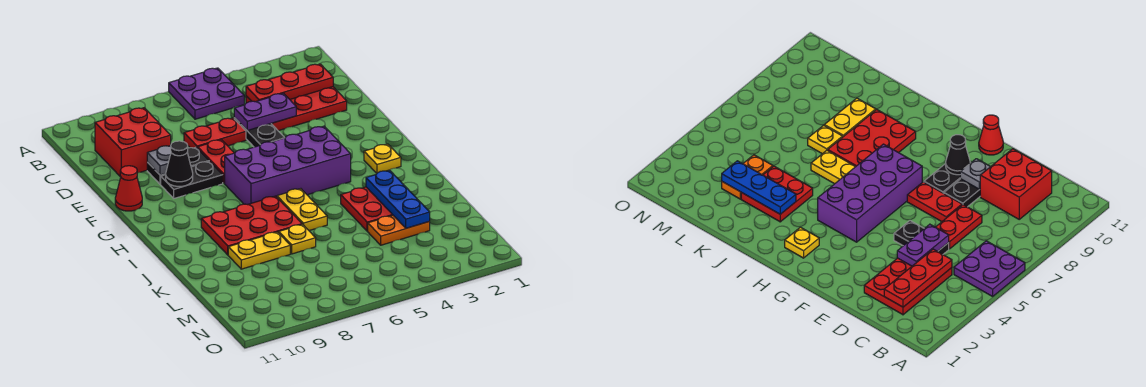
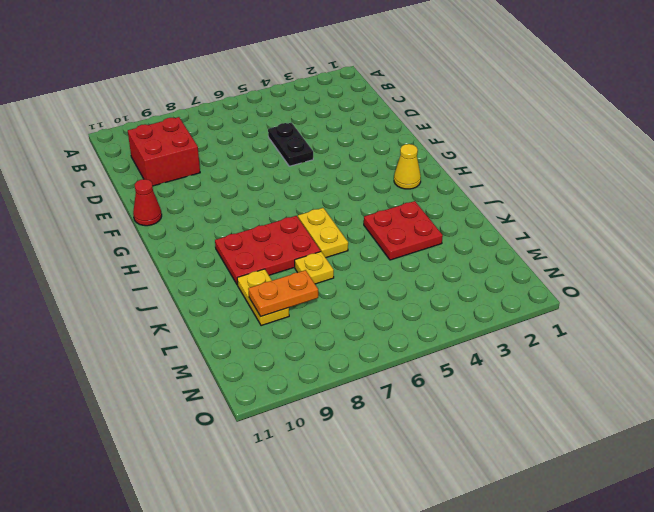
yellow 1x1 cone [394,144,421,189] -> yellow 1x1 plate [364,144,401,173]
yellow 1x2 plate [237,269,289,326] -> yellow 1x2 plate turned to [228,232,290,269]
orange 1x2 plate [248,270,318,316] -> orange 1x2 plate moved to [368,215,430,245]
none -> purple 2x2 plate [169,68,244,119]
none -> red 2x3 plate [246,87,347,131]
none -> red 1x2 plate [184,118,246,148]

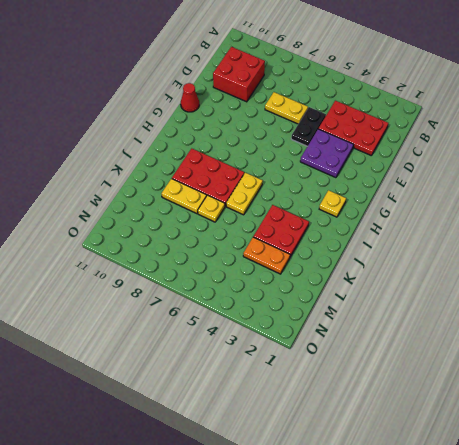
yellow 1x2 plate [265,92,308,124] -> red 1x2 plate [184,118,246,148]
purple 2x2 plate [300,129,354,178] -> purple 2x2 plate moved to [169,68,244,119]
none -> red 1x2 plate [198,140,234,183]
none -> black 1x2 plate [147,147,209,184]
none -> black 1x2 plate [161,161,223,198]

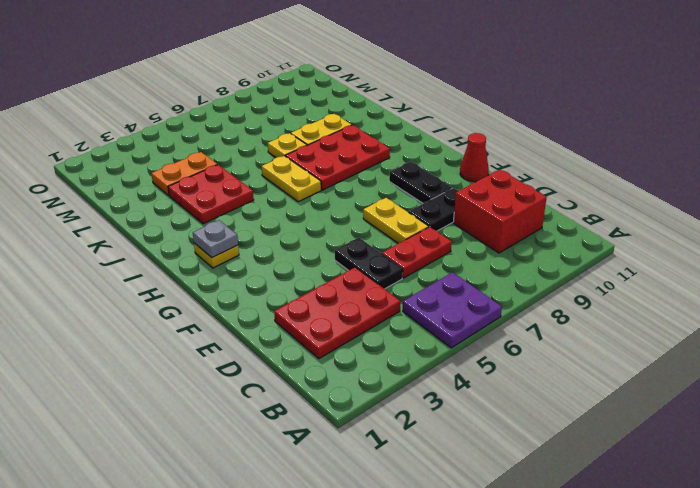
yellow 1x2 plate [363,198,429,243] -> red 1x2 plate [198,140,234,183]
black 1x2 plate [389,162,452,203] -> black 1x2 plate turned to [161,161,223,198]
grey 1x1 plate [193,220,238,258] -> grey 1x1 plate moved to [147,145,171,175]
none -> purple 2x4 brick [225,126,351,205]
none -> red 1x3 plate [246,64,333,102]
none -> purple 1x2 plate [234,93,296,130]

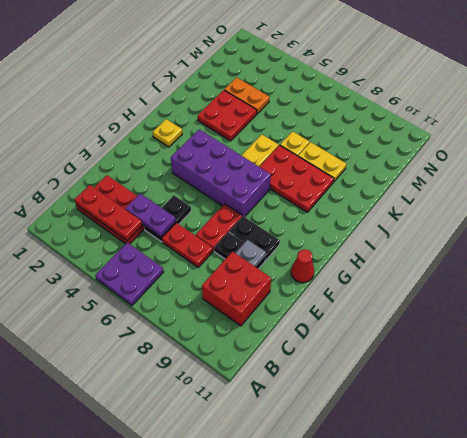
none -> black 1x1 cone [166,141,193,186]
none -> blue 1x3 plate [366,170,430,228]

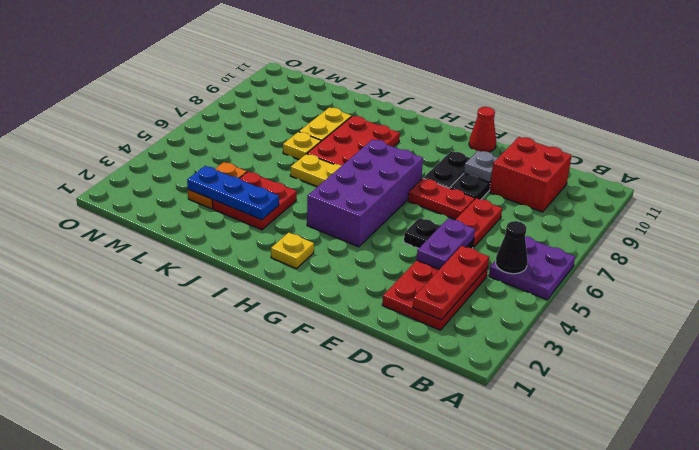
black 1x1 cone [496,221,528,274] -> black 1x1 cone moved to [166,141,193,186]

